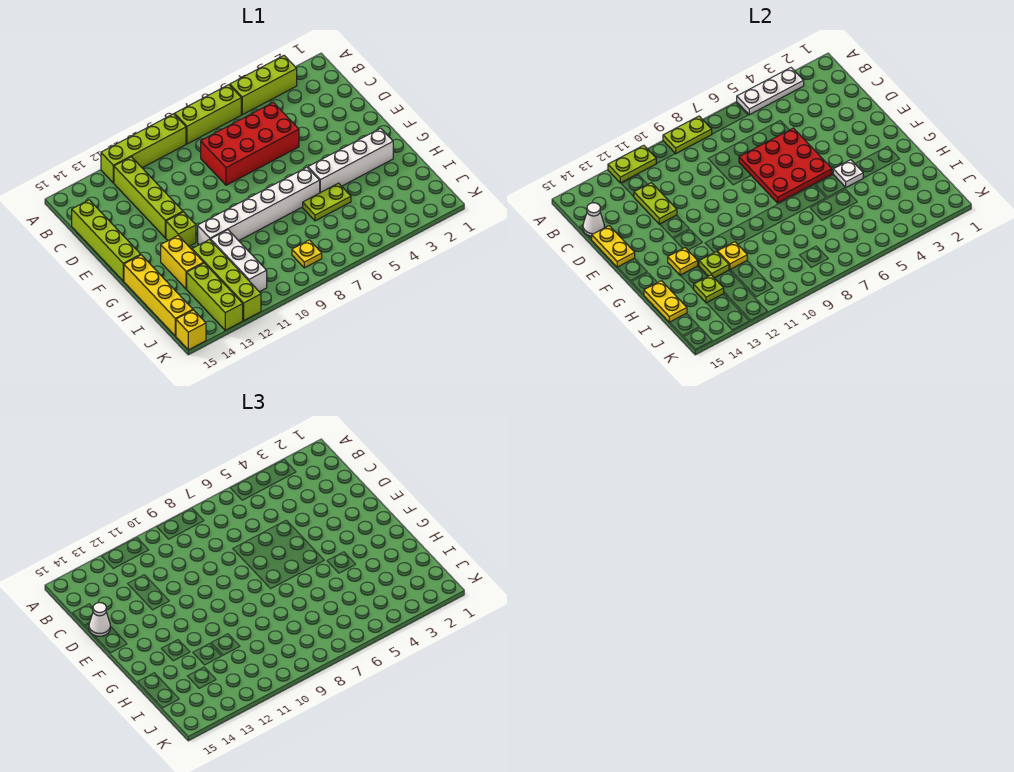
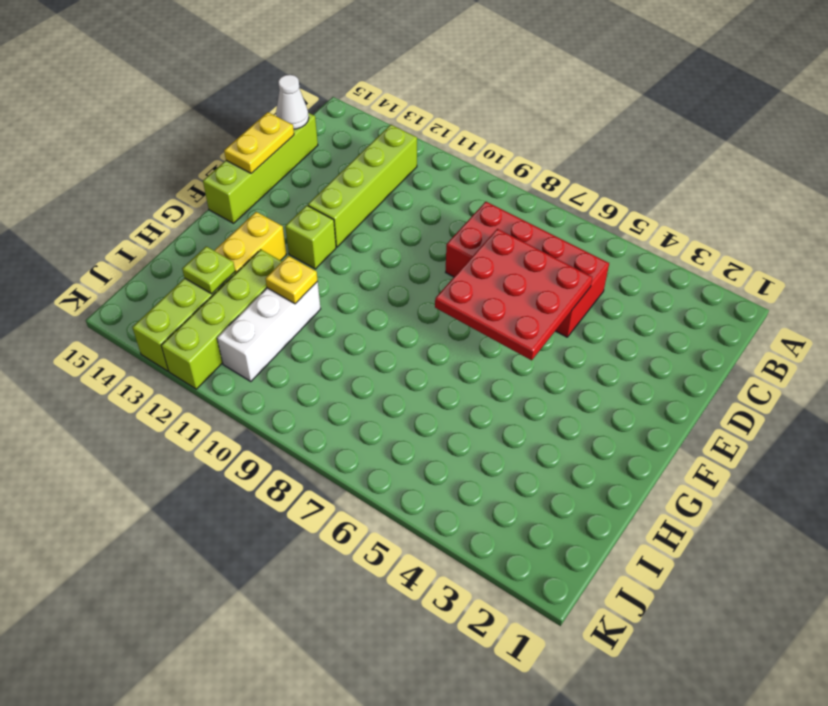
none -> lime 1x3 brick [230,56,297,115]
none -> lime 1x3 brick [175,85,241,144]
none -> lime 1x4 brick [101,114,186,183]
none -> white 1x4 brick [308,128,393,193]

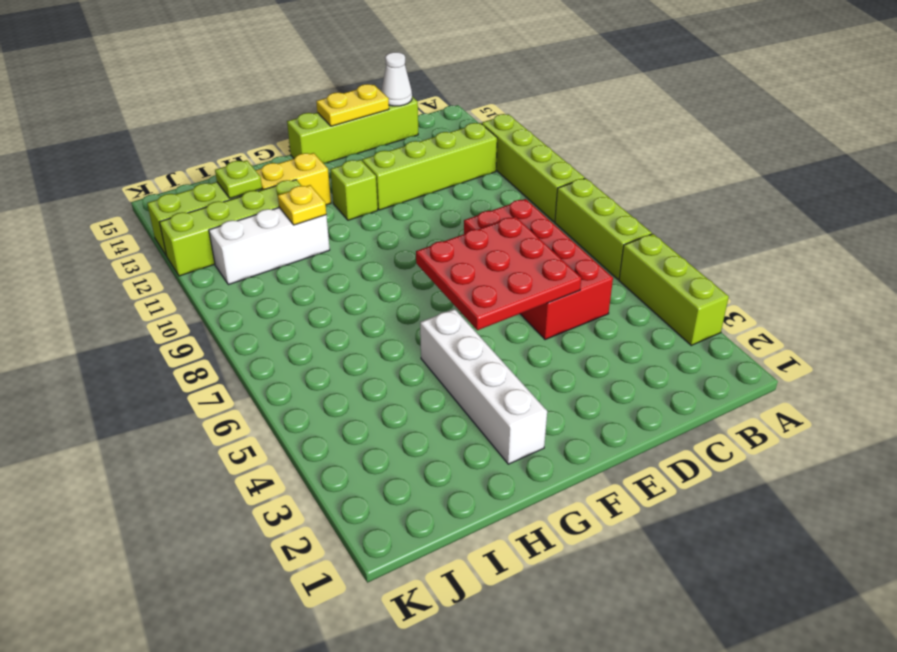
none -> white 1x6 brick [198,167,320,245]
none -> yellow 1x4 brick [124,255,193,336]
none -> lime 1x2 plate [303,183,351,221]
none -> yellow 1x1 plate [292,240,322,268]

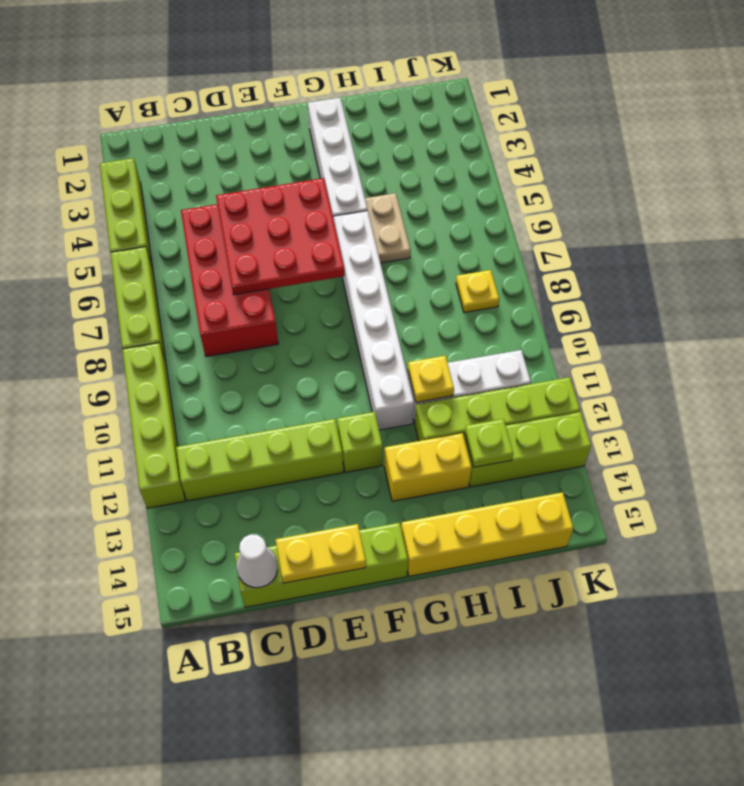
tan 1x2 plate [365,193,411,263] -> lime 1x2 plate [303,183,351,221]
none -> yellow 1x1 brick [176,310,206,350]
none -> white 1x3 plate [737,68,804,115]
none -> lime 1x2 plate [663,116,712,154]
none -> lime 1x2 plate [608,145,656,183]

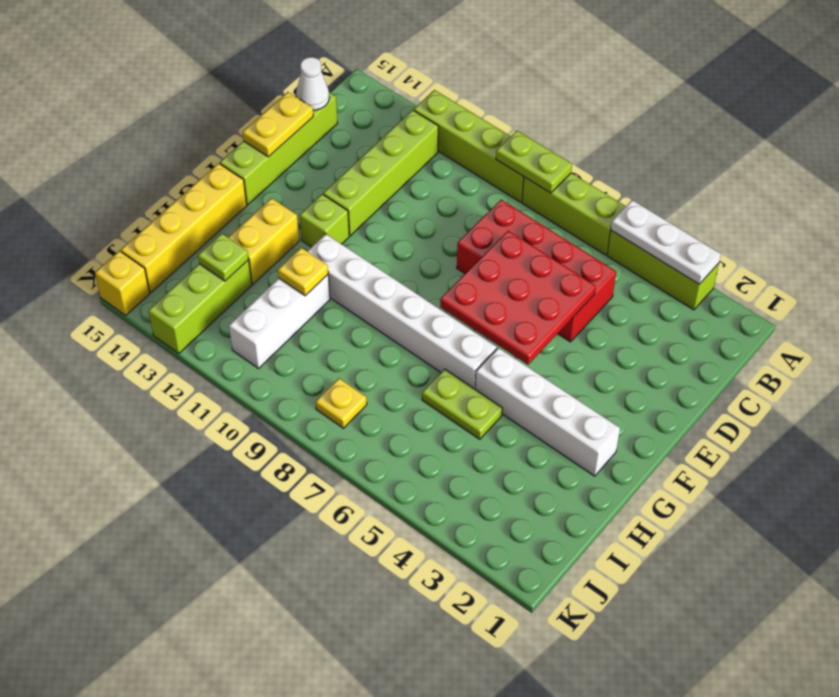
none -> lime 1x4 brick [192,240,261,320]
none -> lime 1x2 plate [608,145,656,183]
none -> lime 1x2 plate [634,183,677,224]
none -> white 1x1 plate [833,160,863,187]

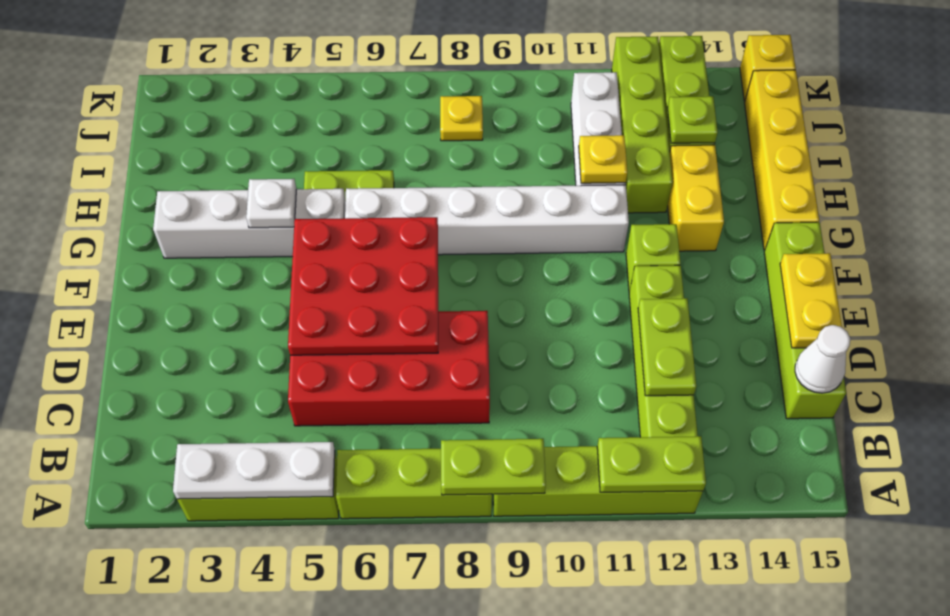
none -> yellow 1x1 plate [668,248,698,275]
none -> lime 1x1 plate [699,252,729,278]
none -> yellow 1x2 plate [644,281,687,322]
none -> white 1x1 cone [89,603,110,636]

